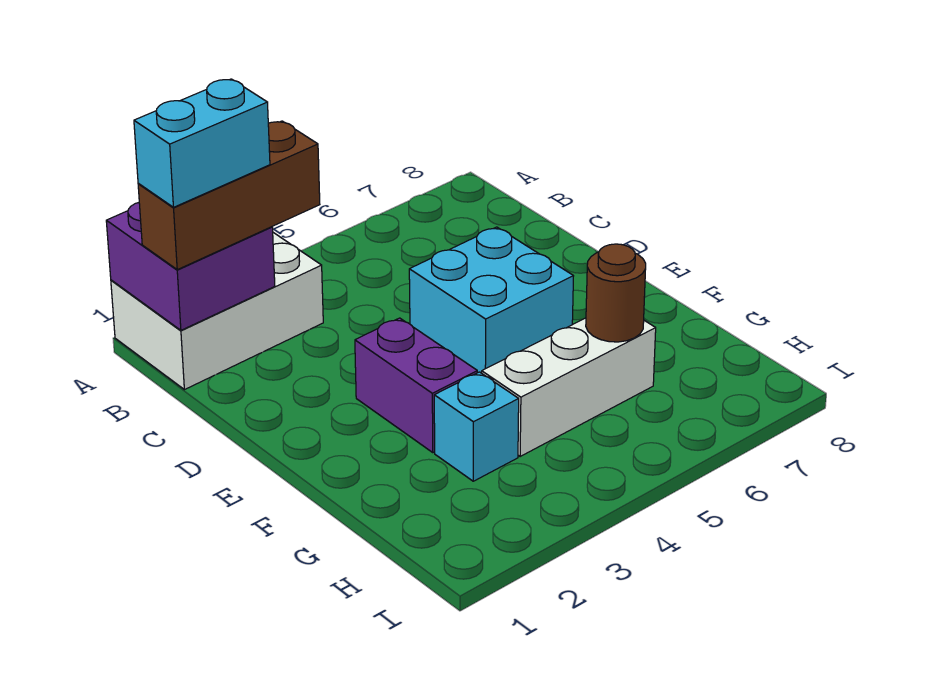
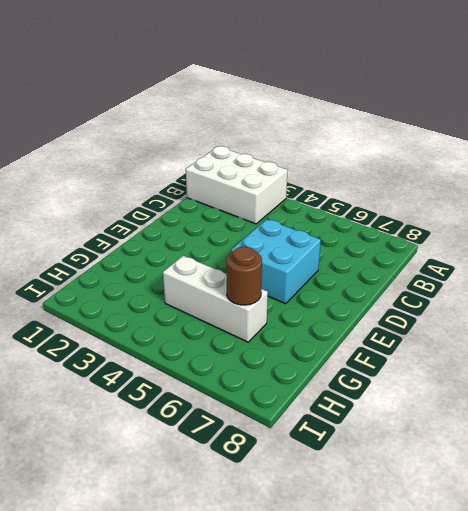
none -> purple 1x2 brick [355,318,477,452]
none -> cyan 1x1 brick [434,372,519,481]

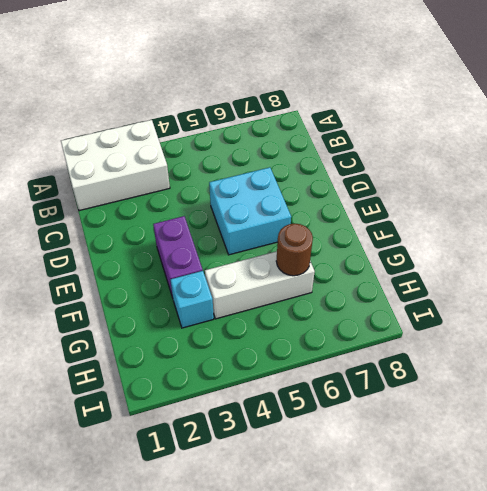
none -> purple 2x2 brick [106,203,275,330]
none -> brown 1x3 brick [138,121,320,270]

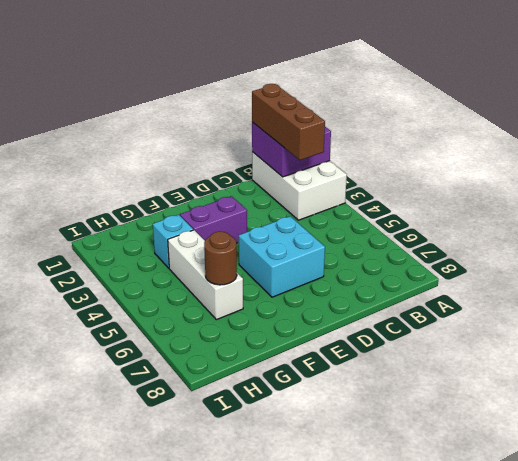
none -> cyan 1x2 brick [134,79,270,207]

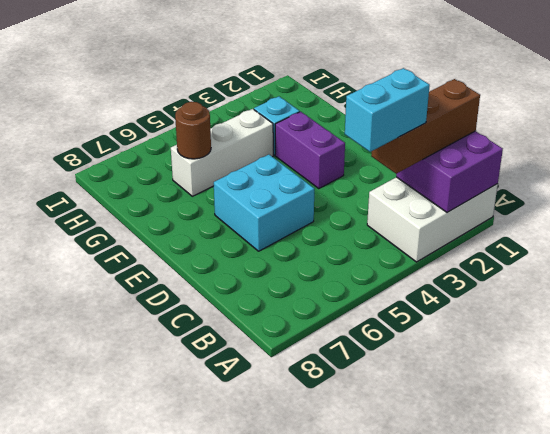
cyan 1x2 brick [345,68,430,152] -> cyan 1x2 brick moved to [134,79,270,207]

